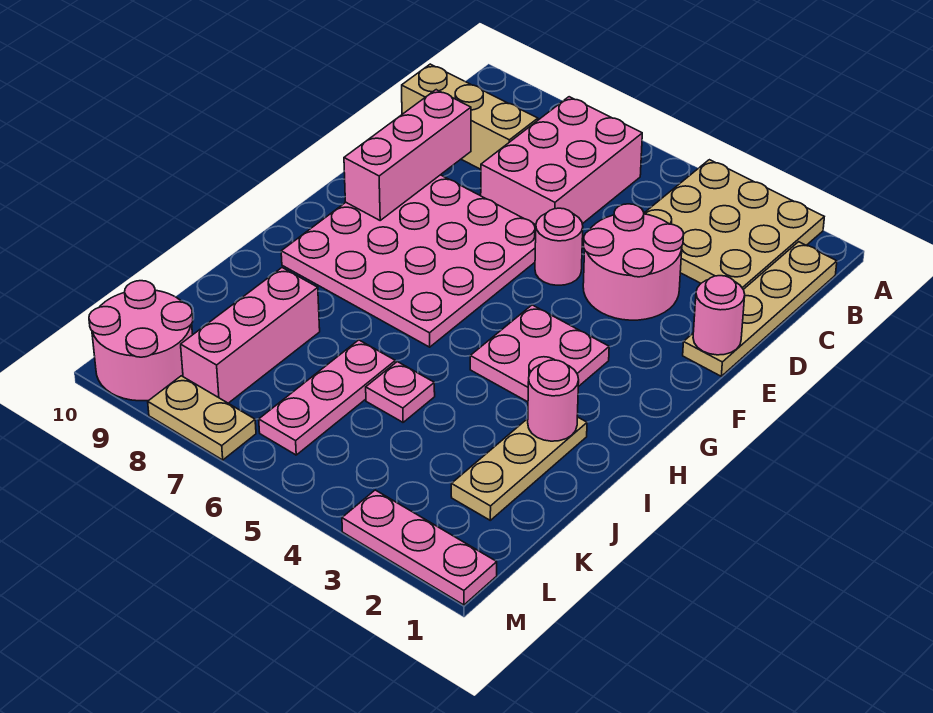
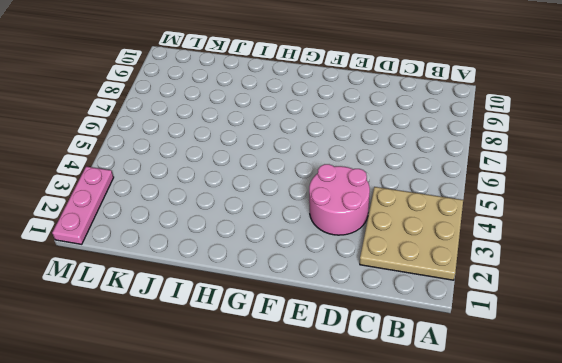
none -> tan 1x4 plate [683,242,837,376]
none -> pink 2x3 brick [481,97,642,225]
none -> tan 1x3 brick [402,64,538,169]

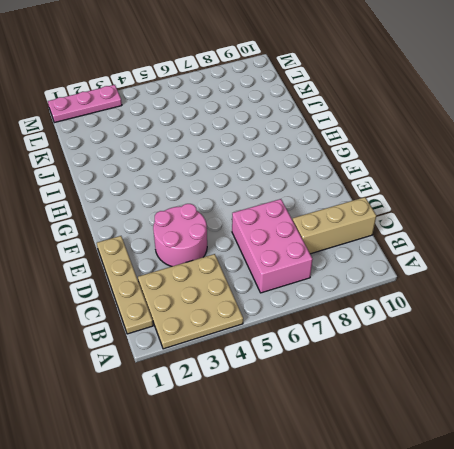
none -> pink 1x1 round brick [535,208,583,285]
none -> pink 4x4 plate [281,175,536,347]
none -> pink 2x2 plate [470,305,609,402]

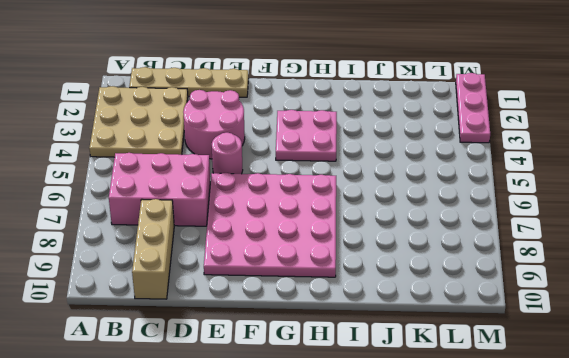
none -> tan 1x3 plate [451,417,587,520]
none -> pink 1x1 plate [366,362,435,422]
none -> pink 1x3 plate [259,340,395,455]

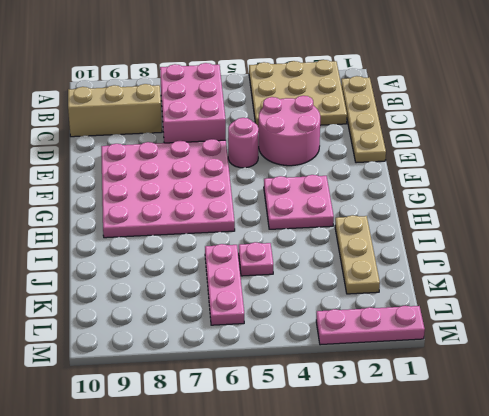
none -> pink 1x3 brick [181,268,320,403]
none -> pink 2x2 round brick [89,281,193,401]
none -> tan 1x2 plate [148,376,256,460]

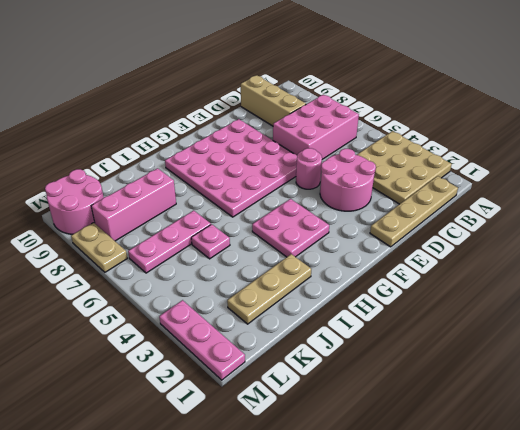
none -> pink 1x3 brick [344,90,471,220]
none -> pink 1x1 round brick [693,276,745,355]
none -> pink 1x1 round brick [528,360,579,441]

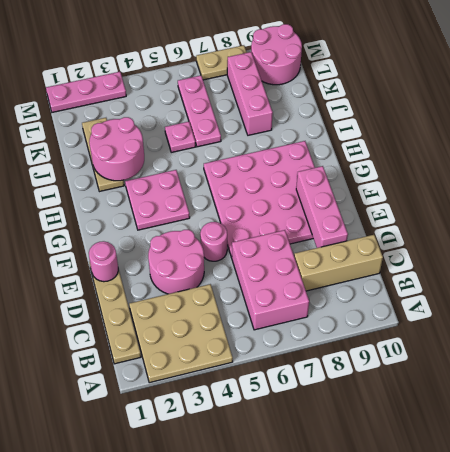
pink 2x2 round brick [89,117,144,181] -> pink 1x1 round brick [528,360,579,441]

